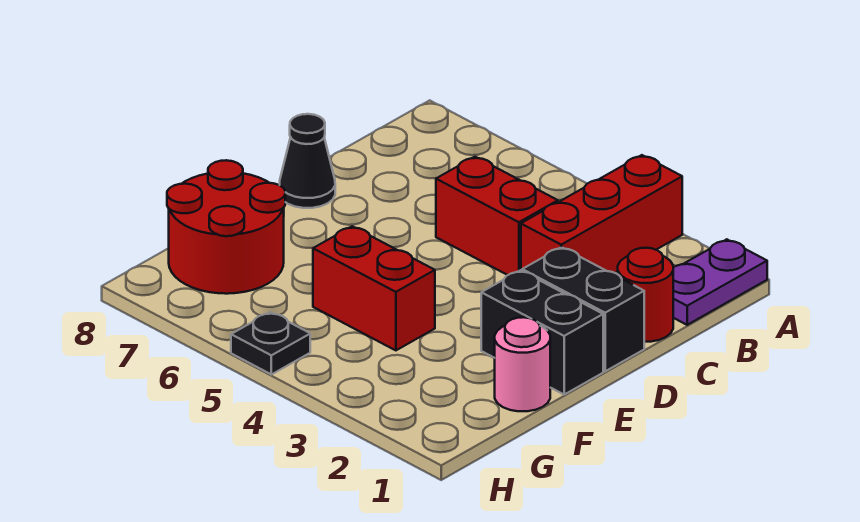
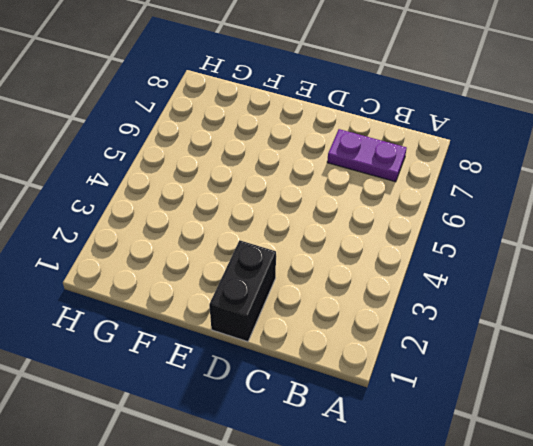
purple 1x2 plate [327,129,407,182] -> purple 1x2 plate moved to [673,239,767,325]
none -> red 1x3 brick [521,155,682,273]
none -> red 1x1 round brick [618,248,673,342]

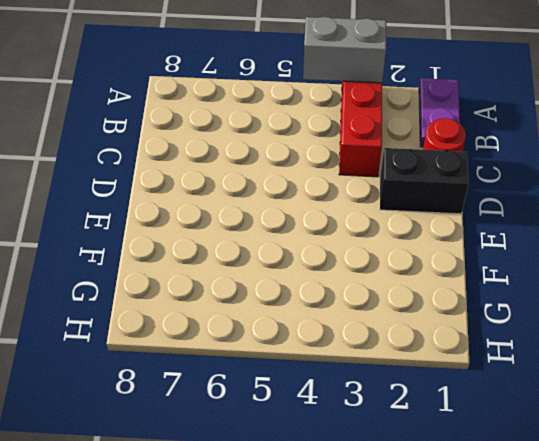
grey 1x2 brick [303,17,386,83] -> none
none -> red 1x2 brick [436,157,558,275]
none -> black 1x1 cone [280,114,335,208]

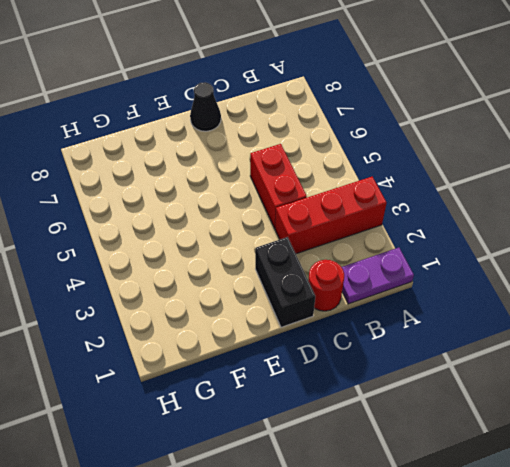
none -> black 1x2 brick [481,270,603,394]
none -> pink 1x1 round brick [495,317,550,411]

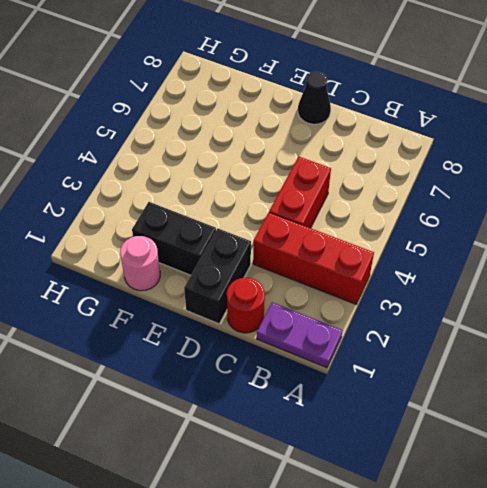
black 1x2 brick [132,202,216,275] -> black 1x2 brick turned to [481,270,603,394]
none -> red 1x2 brick [313,226,435,350]
none -> red 2x2 round brick [167,160,285,294]

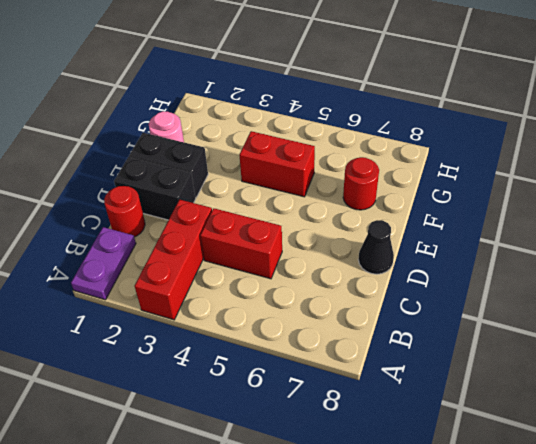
red 1x1 round brick [343,157,379,210] -> red 2x2 round brick [167,160,285,294]
none -> black 1x1 plate [231,312,310,374]

